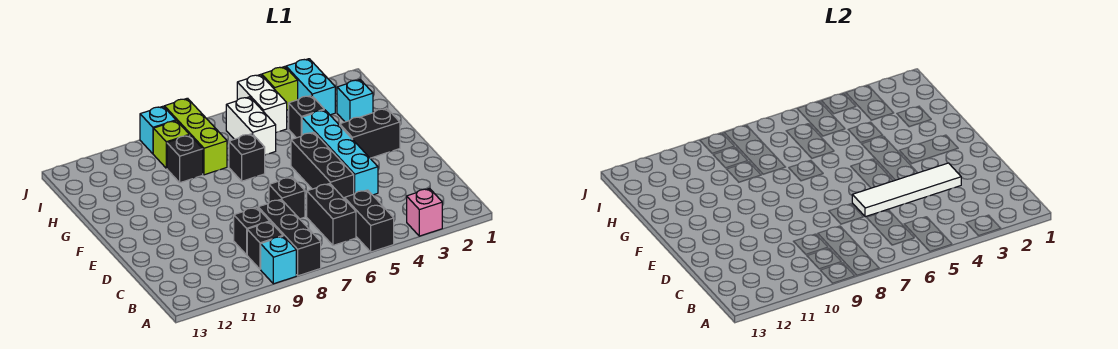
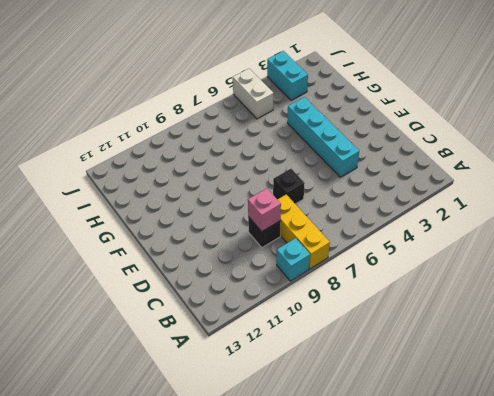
yellow 1x3 brick [277,195,330,269] -> black 1x3 brick [258,199,321,276]
pink 1x1 brick [248,188,281,231] -> pink 1x1 brick moved to [407,189,442,236]
none -> black 1x2 brick [345,190,394,252]
none -> black 1x2 brick [307,184,356,245]
none -> black 1x1 brick [247,222,283,269]

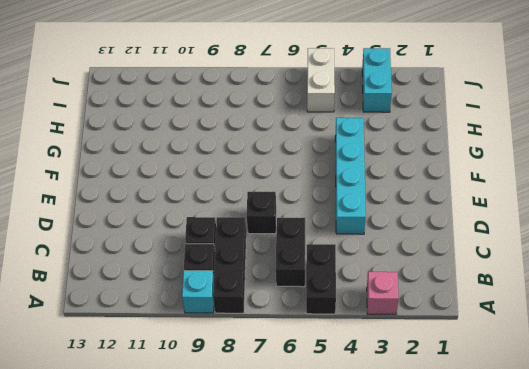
none -> black 1x3 brick [291,132,354,199]
none -> black 1x2 brick [340,108,400,158]
none -> black 1x1 brick [229,134,265,181]

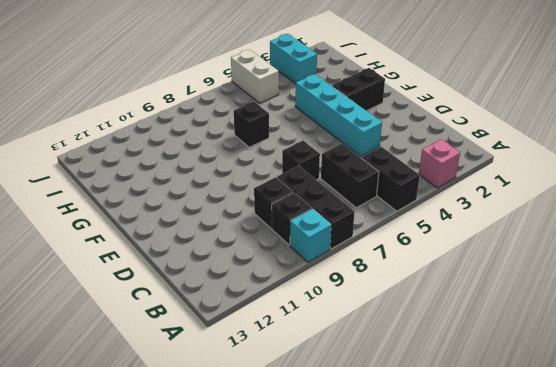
none -> black 1x3 brick [291,132,354,199]
none -> cyan 1x1 brick [337,80,373,122]
none -> black 1x1 brick [289,95,324,138]

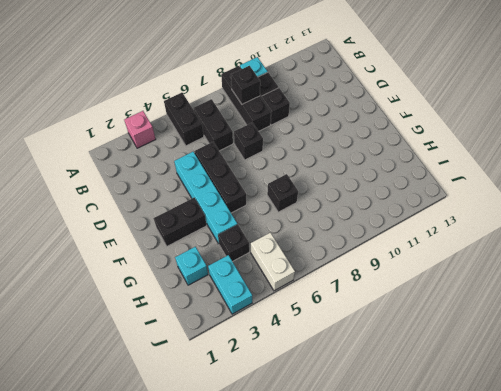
black 1x1 brick [231,66,260,104] -> black 1x1 brick moved to [167,135,203,183]
none -> white 1x2 brick [226,97,276,155]
none -> lime 1x3 brick [164,98,227,175]
none -> lime 1x1 brick [153,121,189,168]

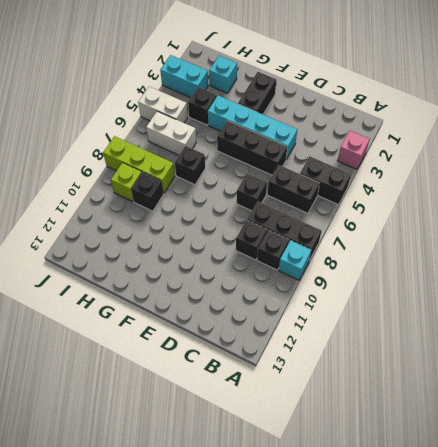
none -> lime 1x1 brick [262,67,298,110]
none -> cyan 1x1 brick [140,106,176,154]
none -> white 1x4 tile [852,163,961,217]

